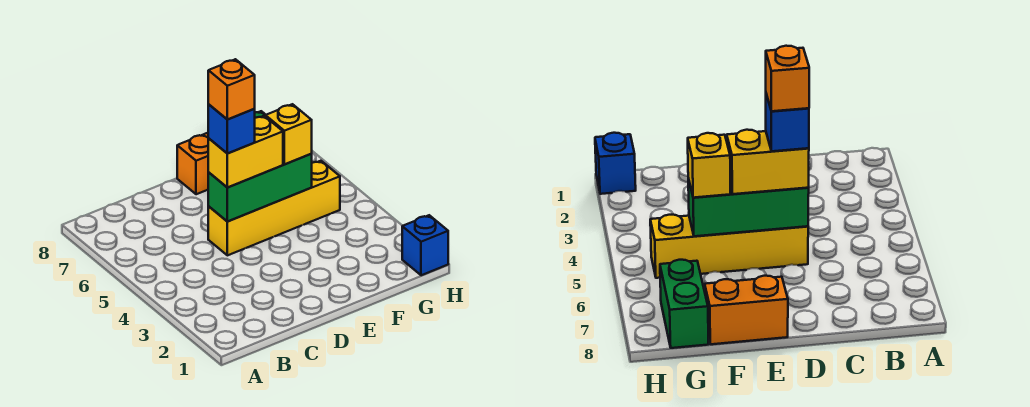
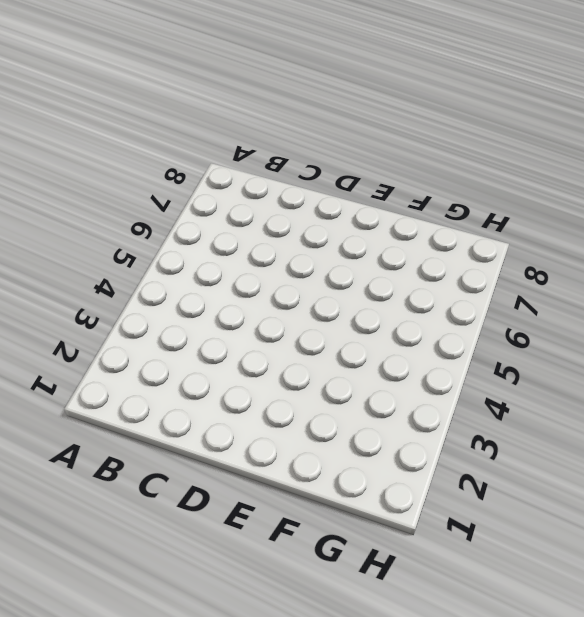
none -> yellow 1x4 brick [208,161,340,255]
none -> orange 1x2 brick [177,133,209,194]

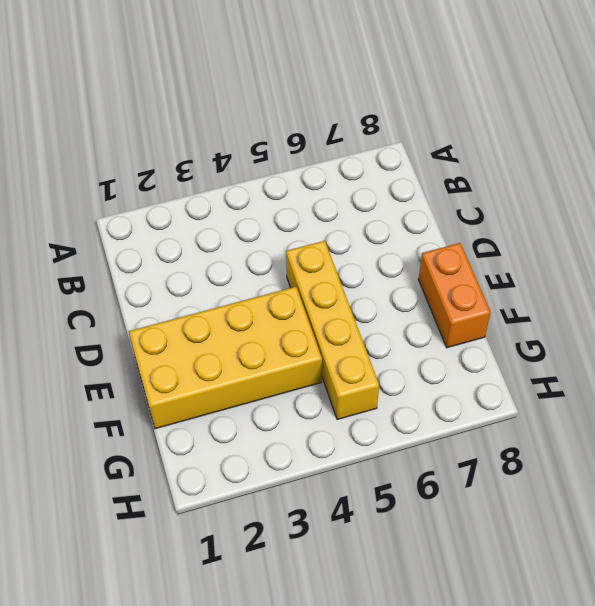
yellow 2x4 brick [129,287,322,429] -> none
none -> green 1x2 brick [660,260,708,348]
none -> blue 1x1 brick [402,215,448,275]

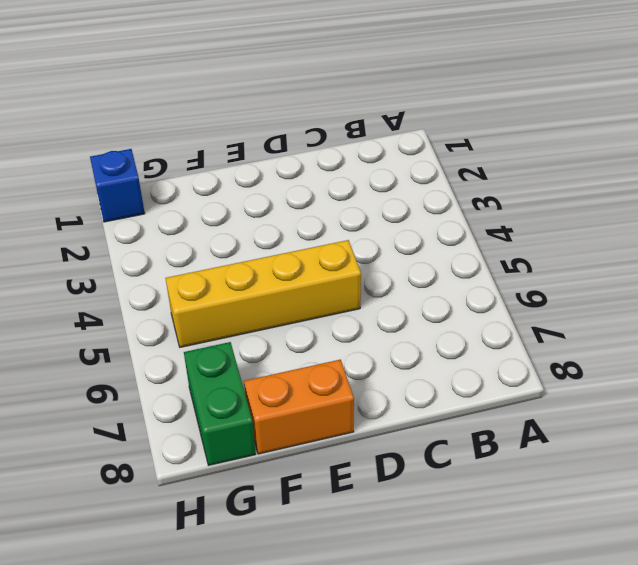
none -> green 1x3 brick [208,154,312,222]
none -> yellow 1x2 brick [208,116,283,188]

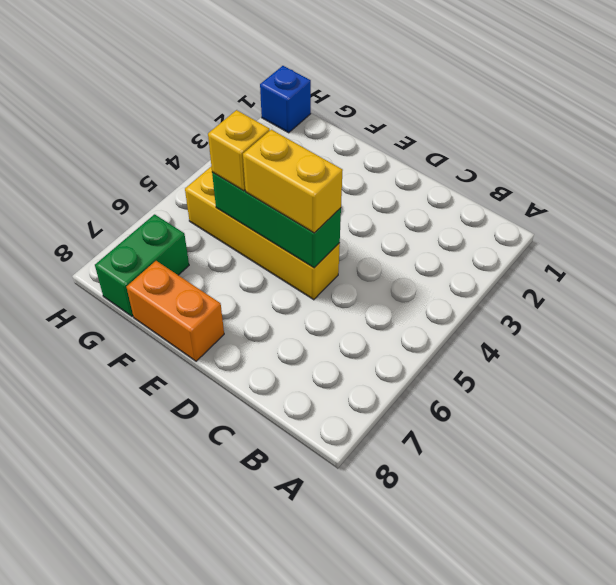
none -> blue 1x1 brick [208,105,255,154]
none -> orange 1x1 brick [208,59,255,120]

